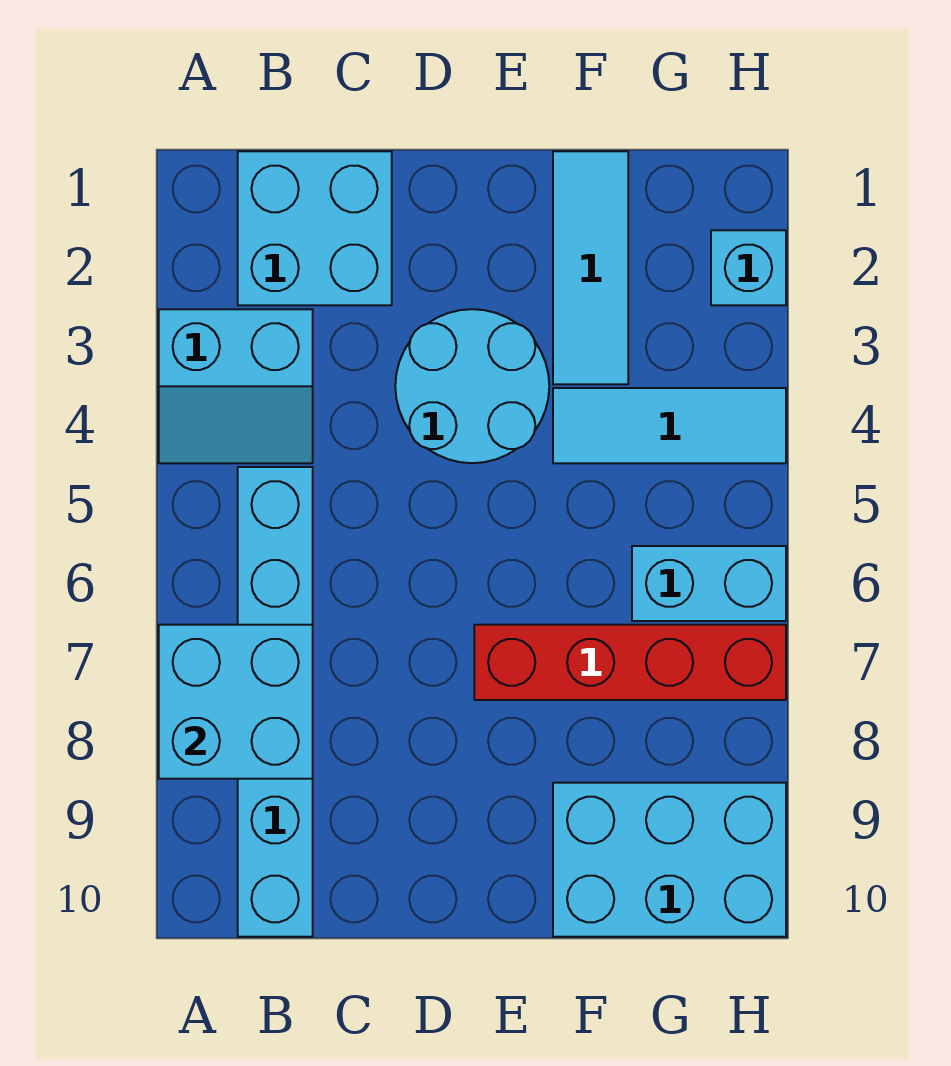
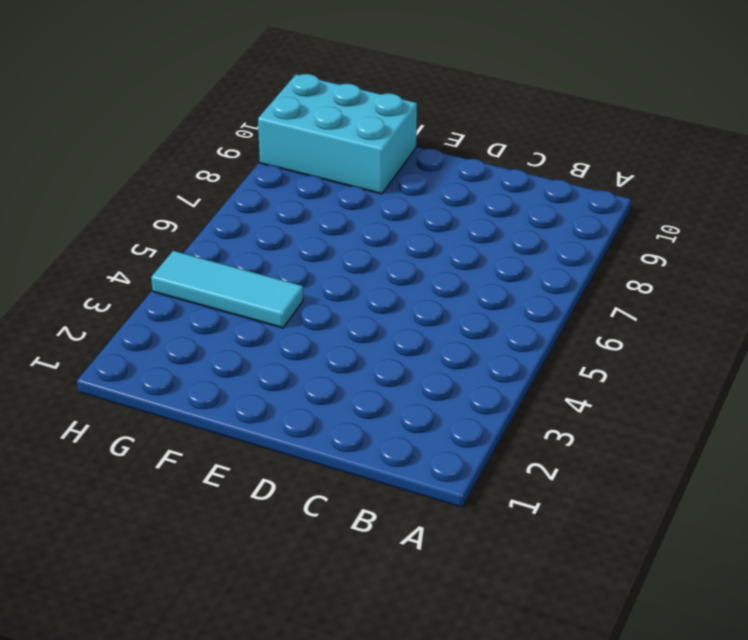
none -> cyan 2x2 slope [159,309,313,463]
none -> cyan 2x2 brick [238,151,392,305]

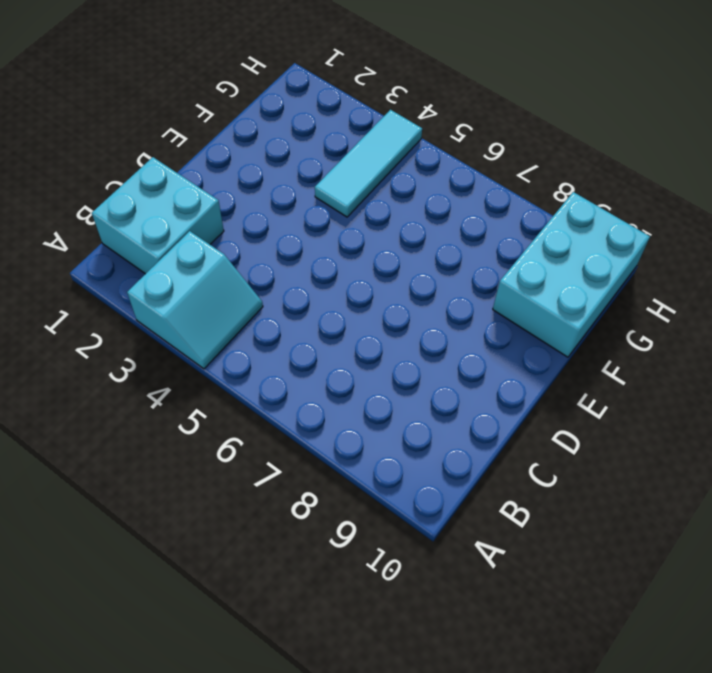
none -> cyan 1x6 brick [238,467,313,937]
none -> cyan 2x2 round brick [395,309,549,463]

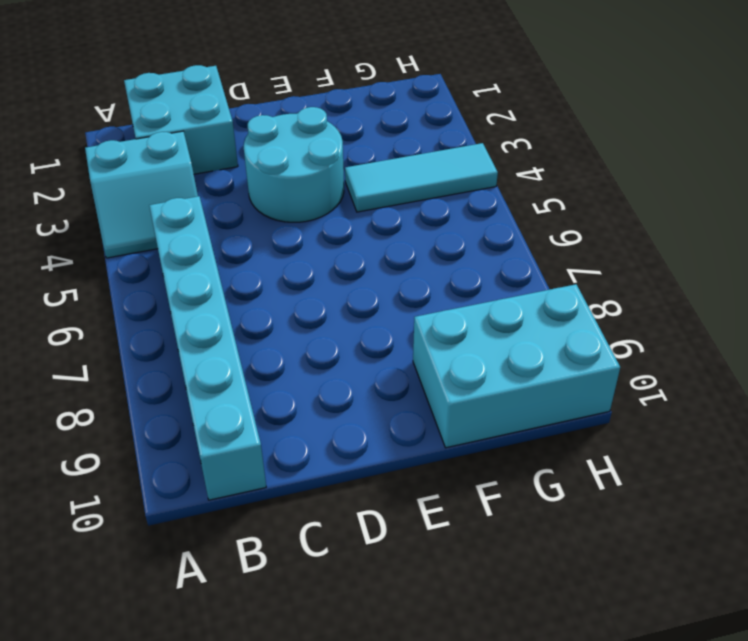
none -> red 1x4 brick [474,625,786,700]
none -> cyan 1x3 tile [553,151,628,384]

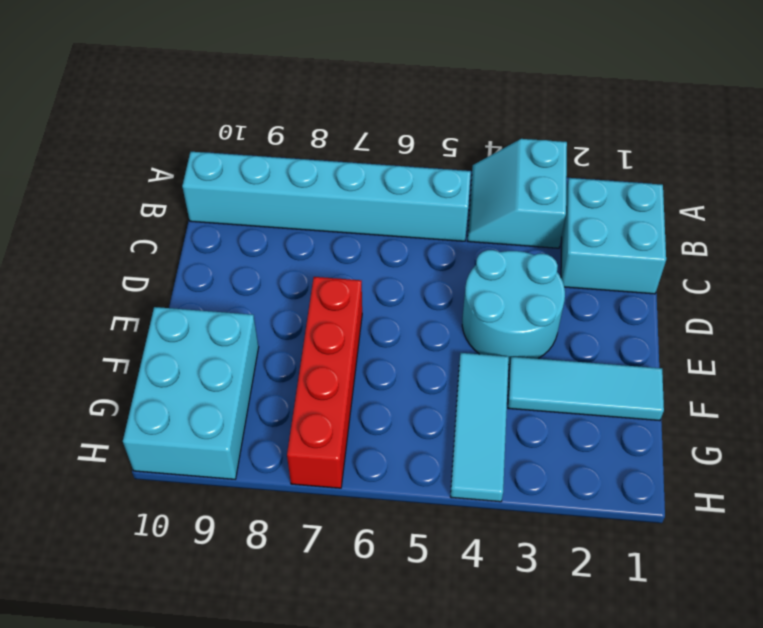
none -> cyan 1x2 brick [632,546,786,621]
none -> cyan 1x1 brick [711,230,786,305]

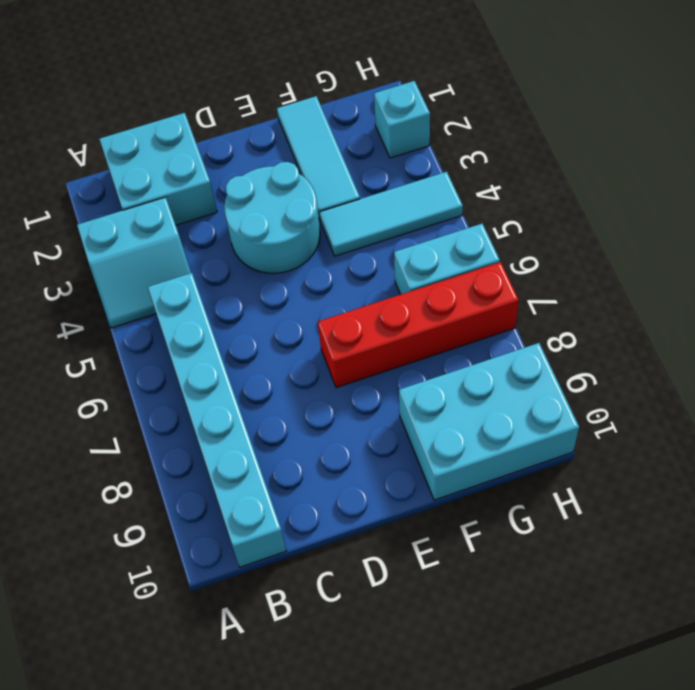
none -> cyan 2x2 brick [159,625,313,779]

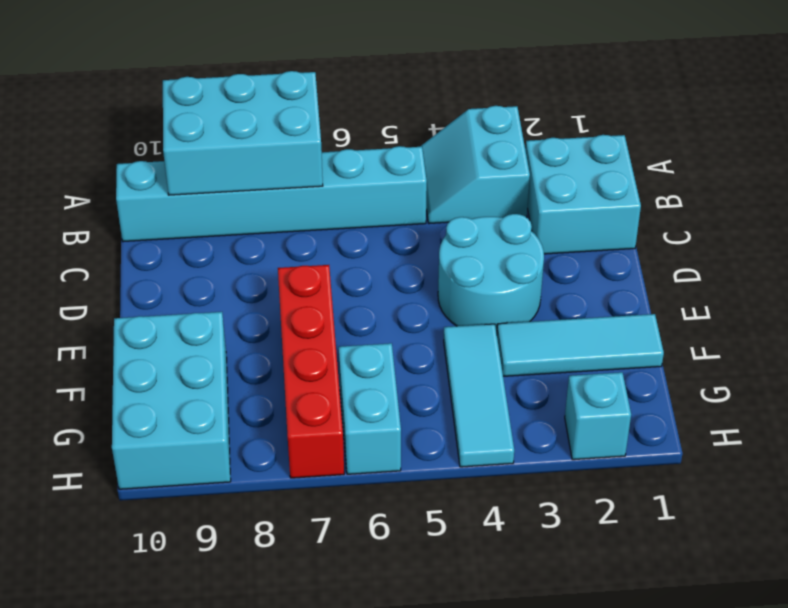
cyan 2x3 brick [163,71,323,195] -> cyan 2x2 brick [159,625,313,779]

